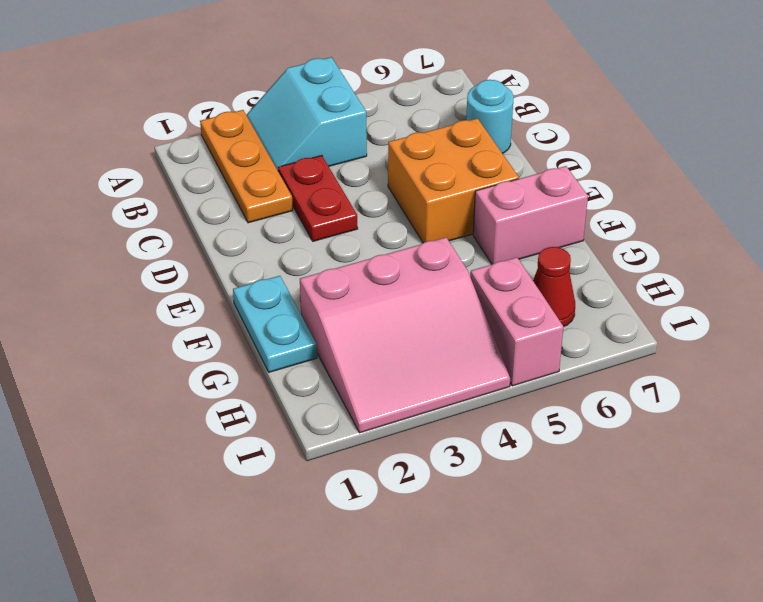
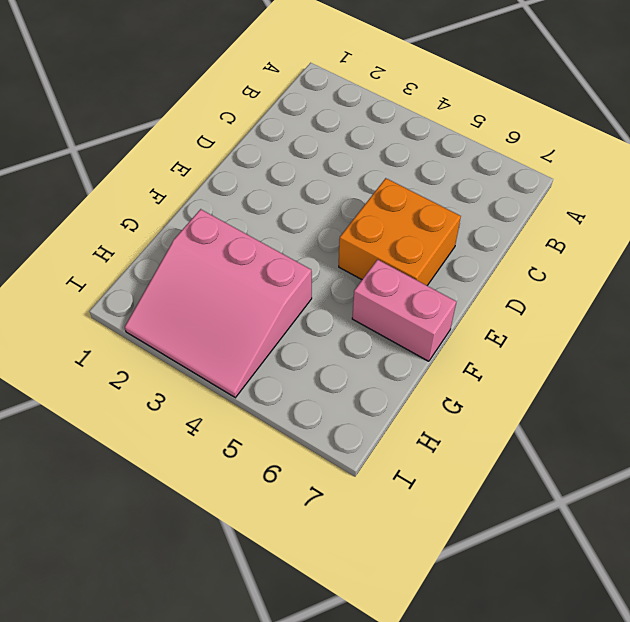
none -> orange 1x3 plate [200,110,293,223]
none -> cyan 2x2 slope [247,57,367,170]

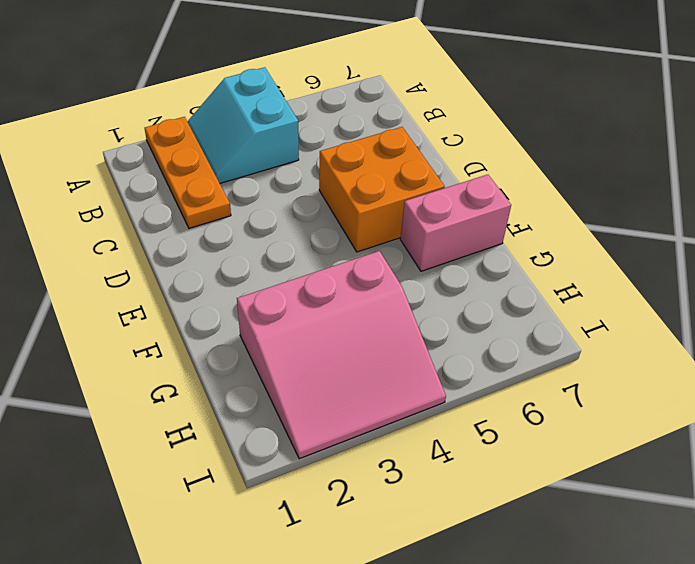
none -> red 1x2 plate [278,155,358,241]
none -> cyan 1x1 round brick [466,80,514,153]

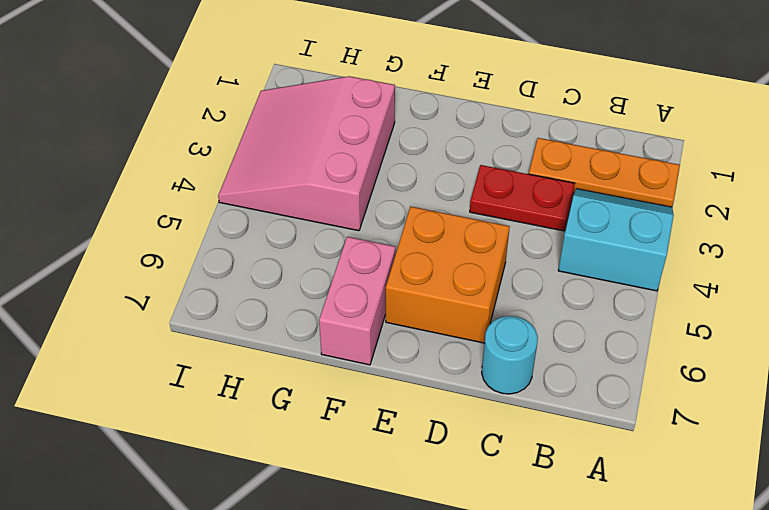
none -> cyan 1x2 plate [233,276,317,372]
none -> pink 1x2 brick [470,257,564,386]

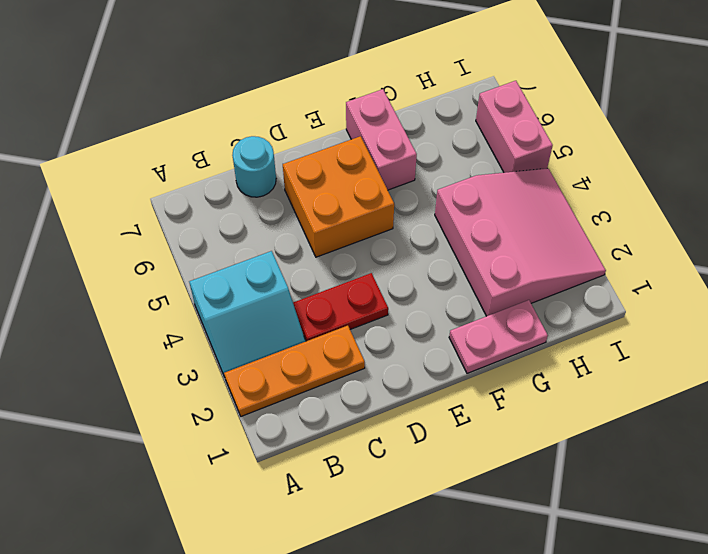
pink 1x2 plate [449,300,548,373] -> cyan 1x2 plate [233,276,317,372]
pink 1x2 brick [476,81,553,173] -> pink 1x2 brick turned to [470,257,564,386]
none -> red 1x1 cone [533,247,575,326]

